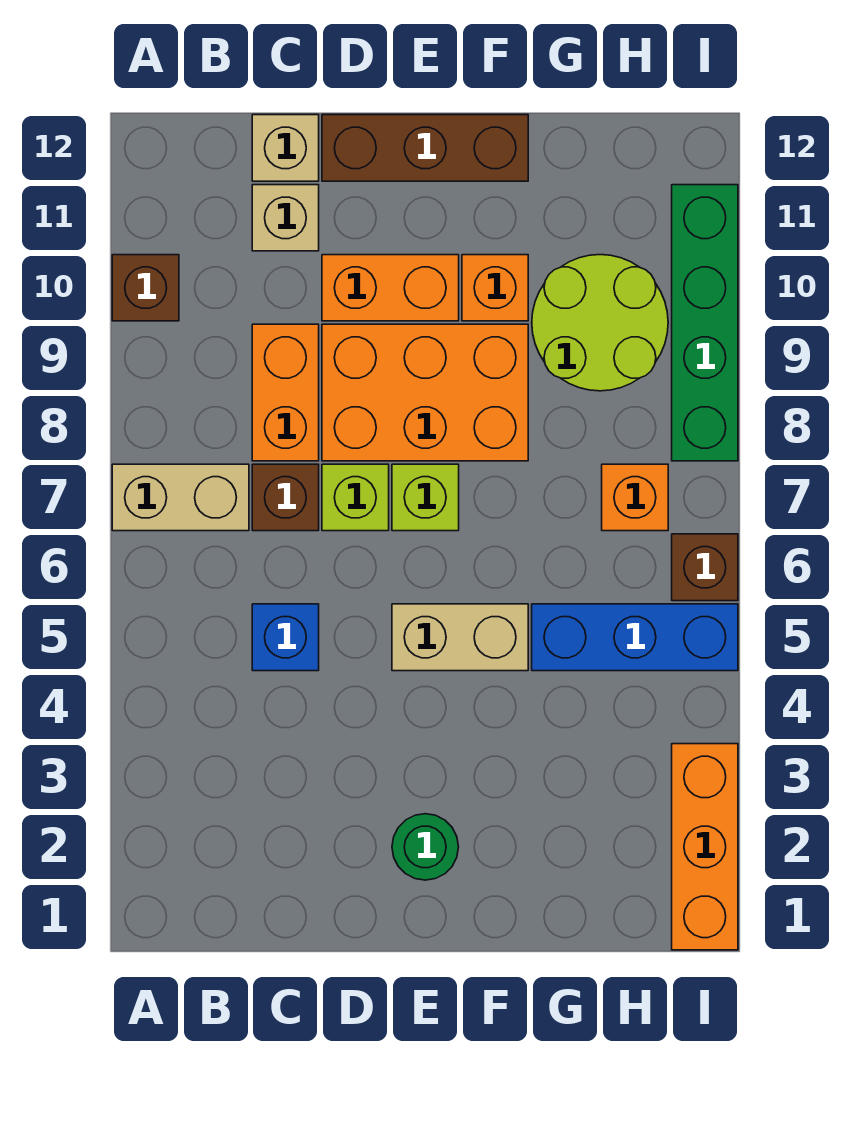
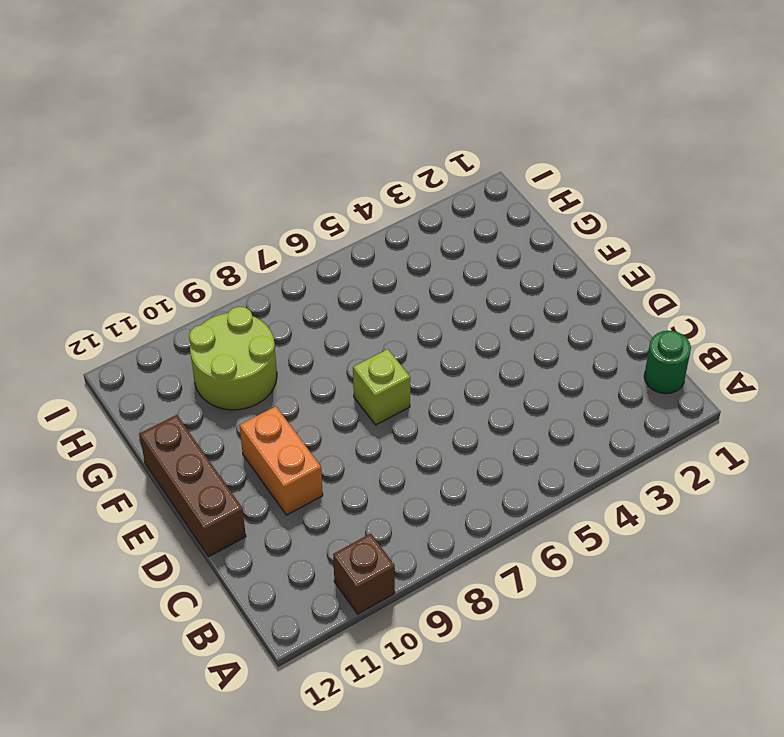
green 1x1 round brick [644,331,691,394] -> green 1x1 round brick moved to [392,814,458,880]
none -> tan 1x2 brick [112,464,249,531]
none -> blue 1x1 brick [252,604,319,671]
none -> brown 1x1 brick [252,464,319,531]

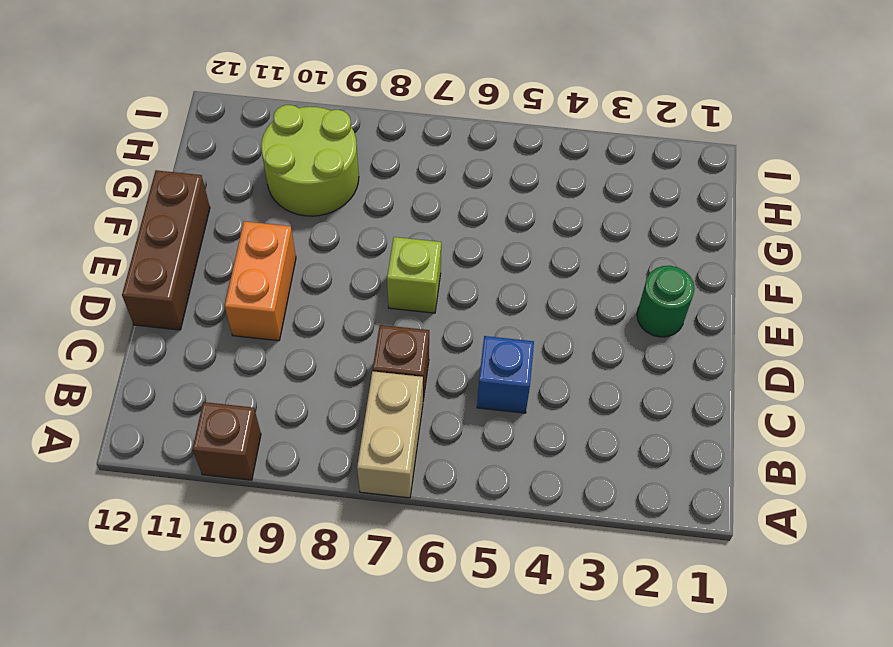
none -> orange 1x2 brick [252,324,319,461]
none -> tan 1x1 brick [252,185,319,251]
none -> tan 1x1 brick [252,115,319,181]

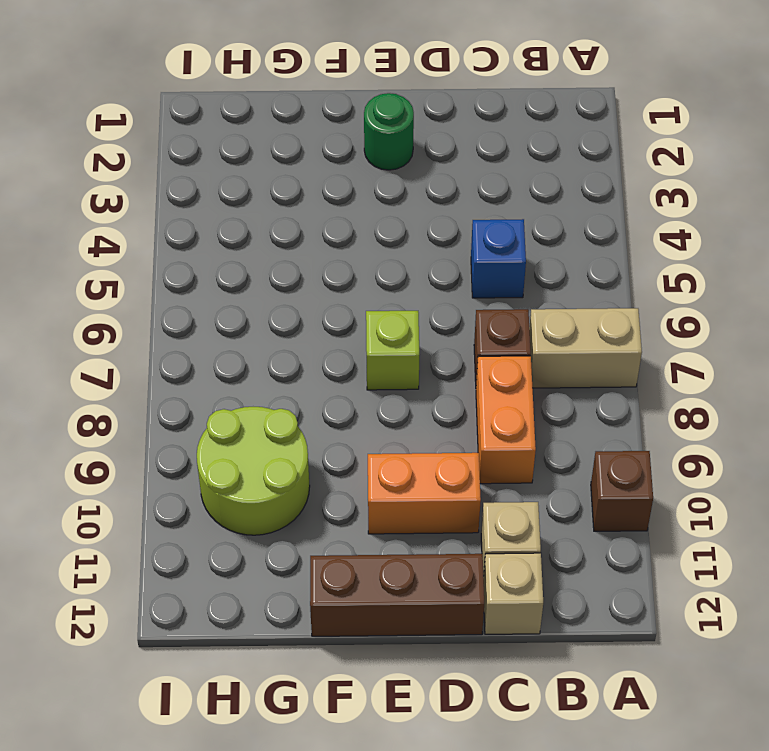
none -> lime 1x1 brick [322,464,389,531]
none -> orange 2x3 brick [322,324,528,461]
none -> tan 1x2 brick [392,604,528,671]

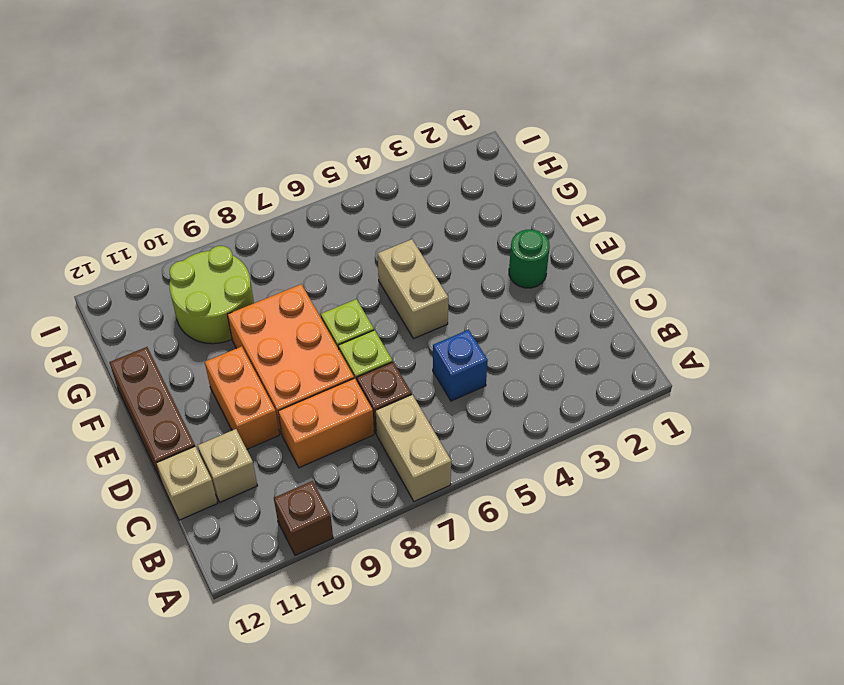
none -> orange 1x1 brick [462,255,528,321]
none -> blue 1x3 brick [532,604,738,671]
none -> orange 1x1 brick [602,464,668,531]

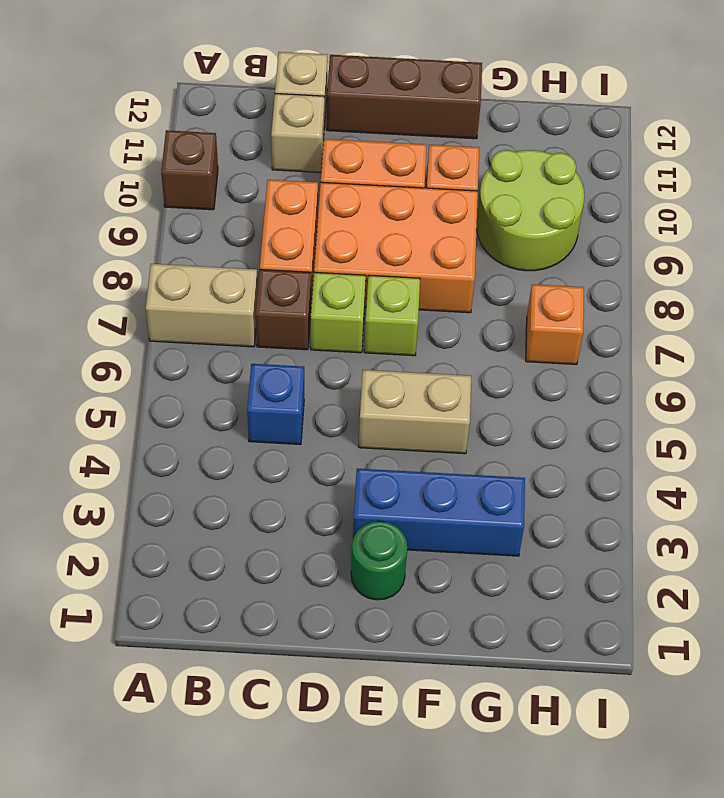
blue 1x3 brick [353,469,525,556] -> blue 1x3 brick moved to [532,604,738,671]
none -> orange 1x3 brick [672,744,738,950]
none -> brown 1x1 brick [672,534,738,601]
none -> green 1x4 brick [672,185,738,461]

